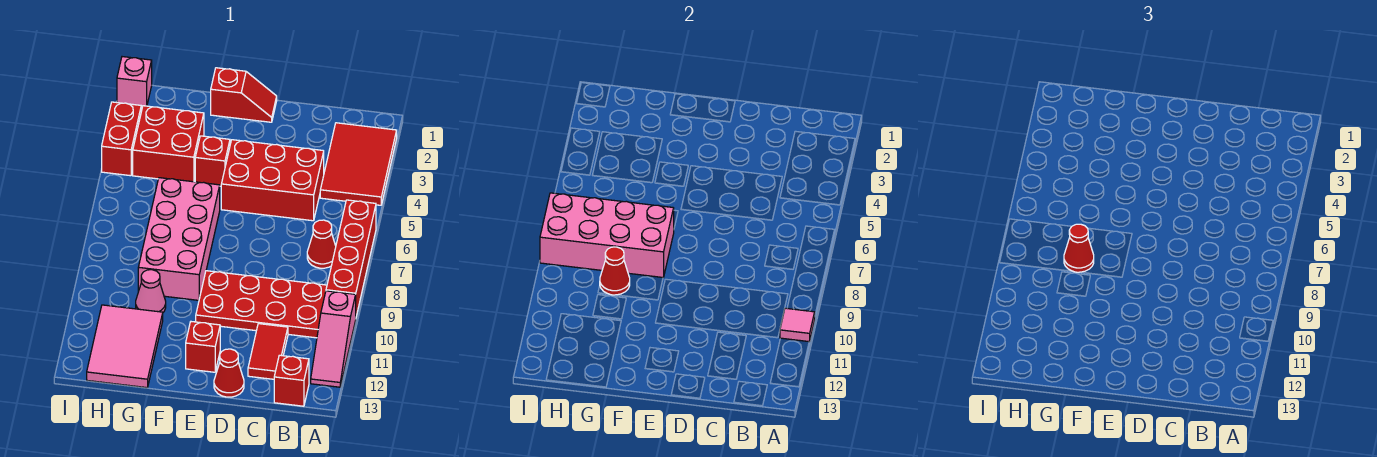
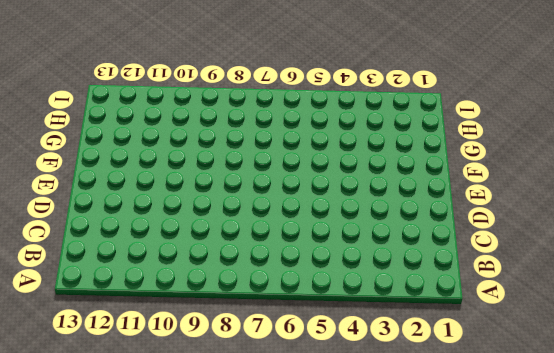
none -> red 2x3 tile [320,123,397,205]
none -> red 1x4 brick [326,200,376,316]
none -> pink 1x3 slope [311,291,356,387]

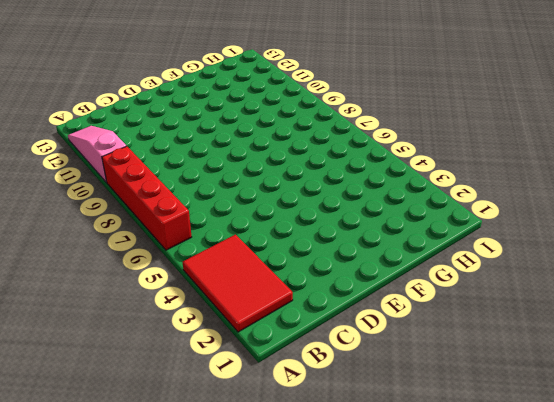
none -> red 1x1 cone [307,220,336,268]
none -> red 2x4 plate [196,271,327,338]
none -> red 1x1 brick [274,355,309,406]

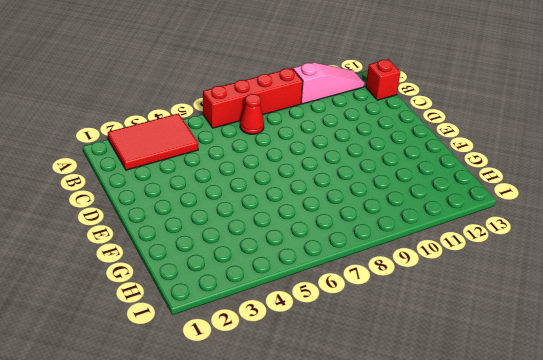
none -> red 2x4 plate [196,271,327,338]
none -> red 2x3 brick [221,140,324,221]
none -> red 1x2 tile [248,324,288,379]

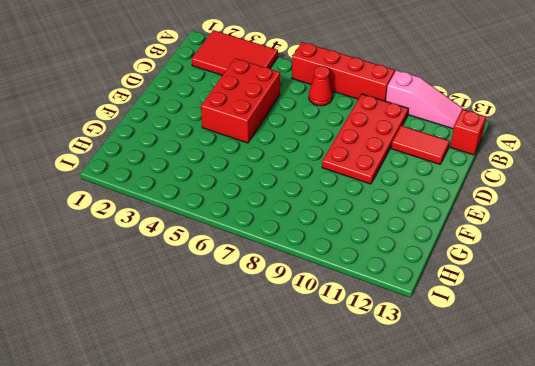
none -> red 1x1 cone [214,349,244,397]
none -> red 1x2 slope [211,68,277,122]
none -> red 1x1 brick [186,322,220,372]

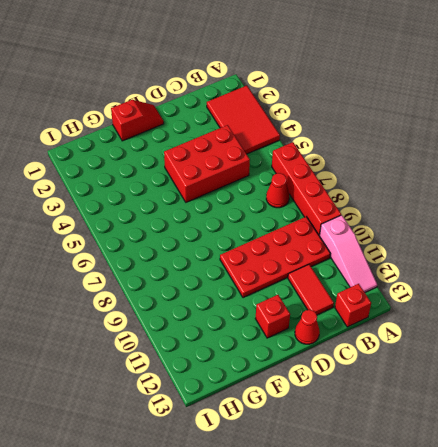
none -> red 1x1 brick [195,136,230,186]
none -> pink 2x4 brick [138,178,220,300]
none -> red 2x2 brick [133,106,204,182]

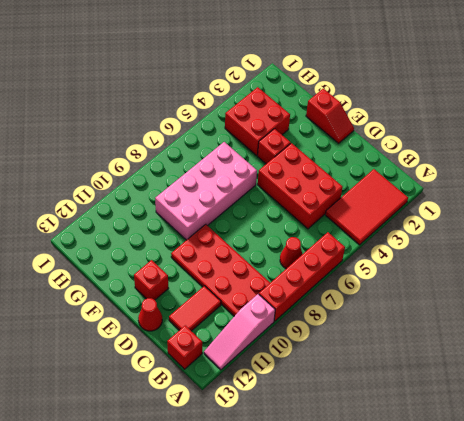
none -> pink 1x1 cone [136,270,166,312]
none -> pink 2x3 tile [87,305,163,388]
none -> pink 1x1 brick [117,57,152,107]

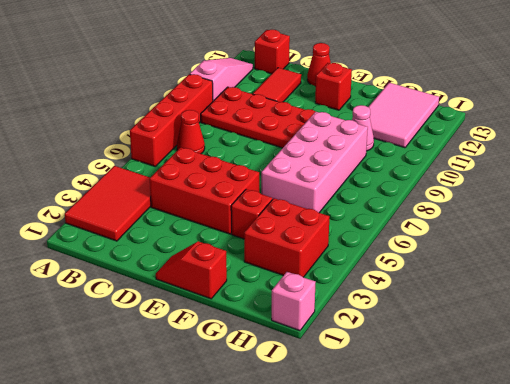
none -> red 1x2 brick [102,102,141,176]
none -> pink 1x1 tile [780,308,815,342]
none -> pink 2x4 brick [540,193,674,277]

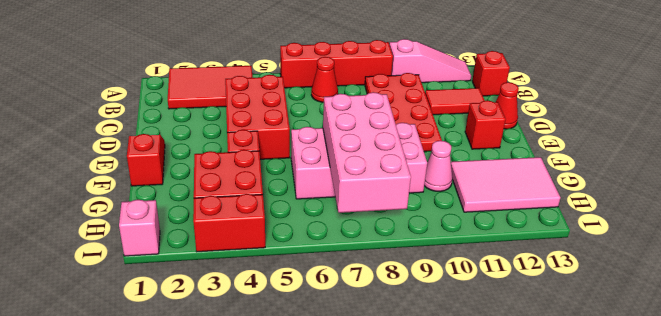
none -> pink 1x1 tile [780,308,815,342]
none -> red 1x1 cone [600,247,630,295]
none -> red 1x1 cone [1064,224,1094,272]

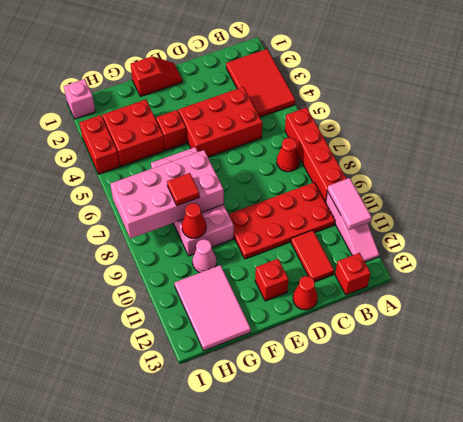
pink 1x2 tile [328,178,372,230] -> pink 1x1 tile [780,308,815,342]
red 1x1 tile [167,173,200,206] -> red 1x1 cone [1064,224,1094,272]

